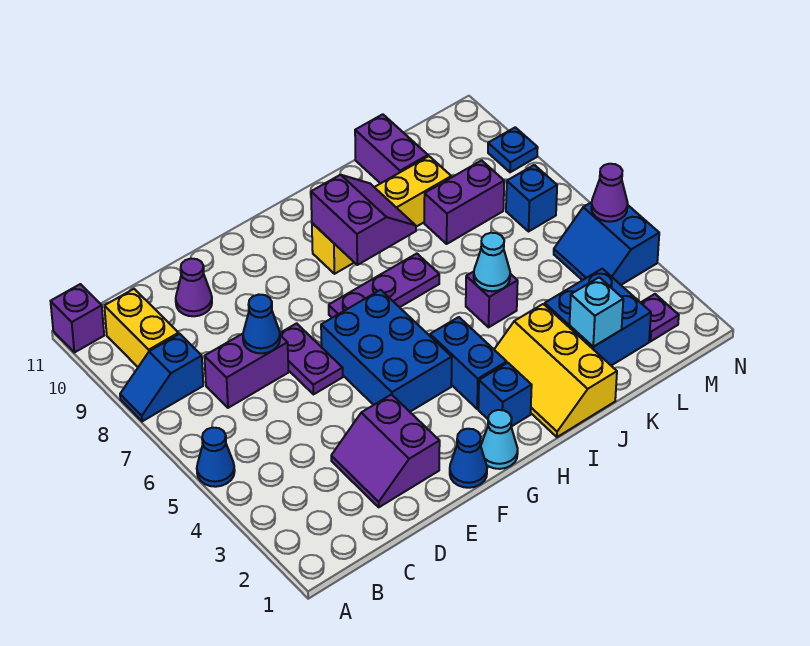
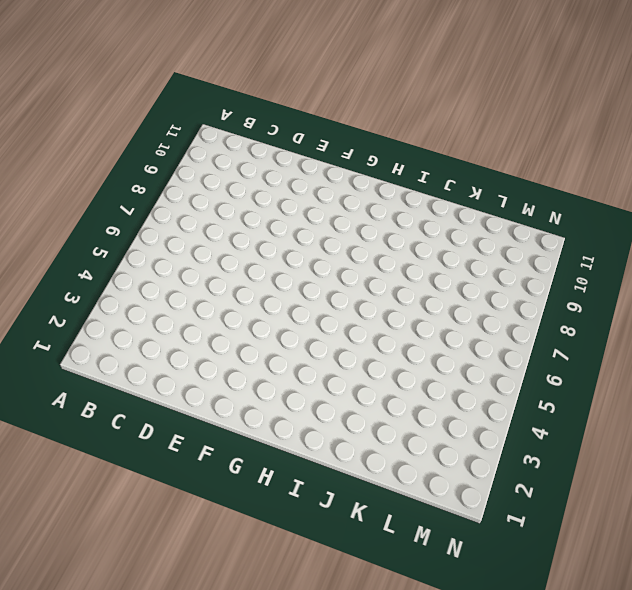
none -> blue 1x1 cone [197,428,235,487]
none -> blue 1x2 slope [120,334,203,421]
none -> purple 1x1 brick [51,284,104,352]

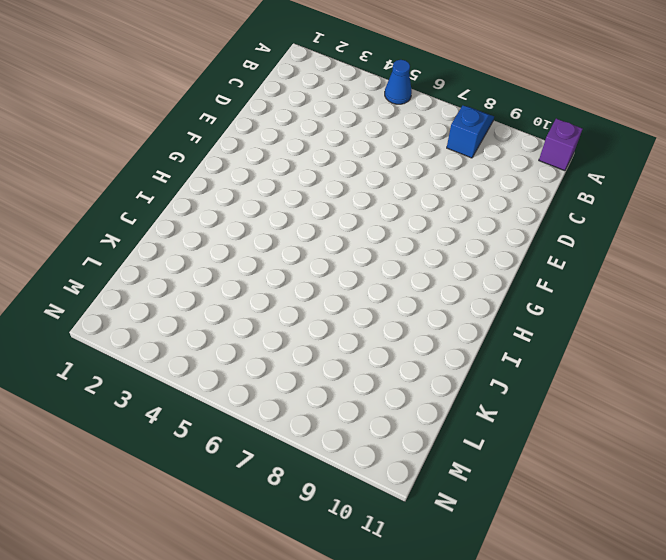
none -> yellow 1x2 brick [104,289,179,367]
none -> purple 1x2 brick [204,334,289,408]
none -> purple 2x2 slope [331,395,440,507]

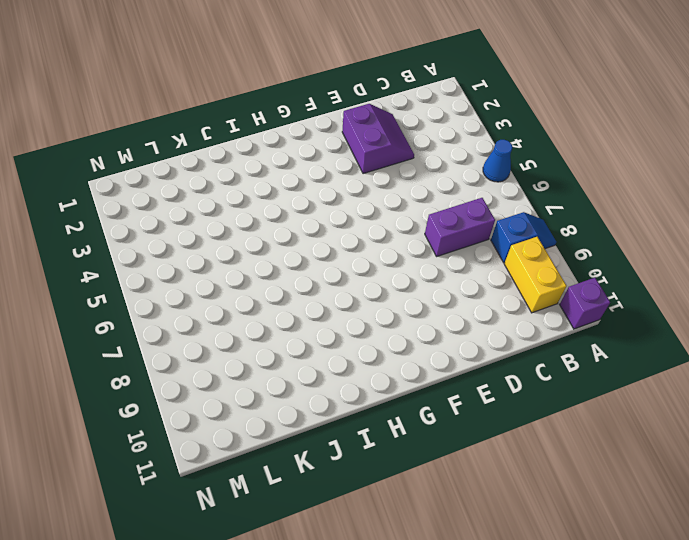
none -> purple 1x1 cone [176,259,212,316]
none -> purple 1x2 plate [280,323,343,394]
none -> blue 1x1 cone [450,429,487,488]

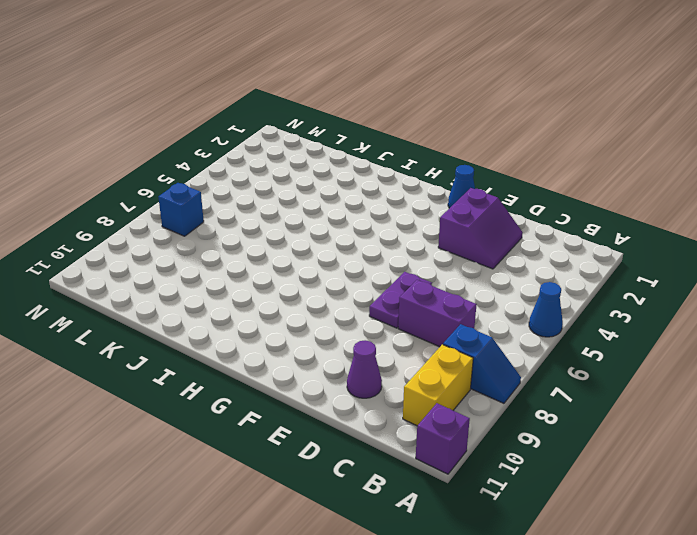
none -> blue 2x3 brick [321,290,452,412]
none -> cyan 1x1 cone [481,410,518,469]
none -> purple 1x3 plate [329,254,439,318]

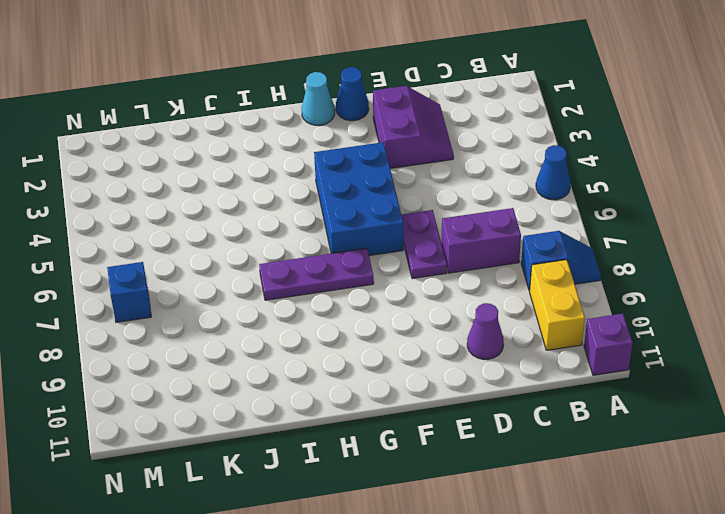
none -> blue 1x1 brick [478,363,532,427]
none -> blue 1x2 brick [430,317,507,409]
none -> yellow 1x4 brick [312,156,451,274]

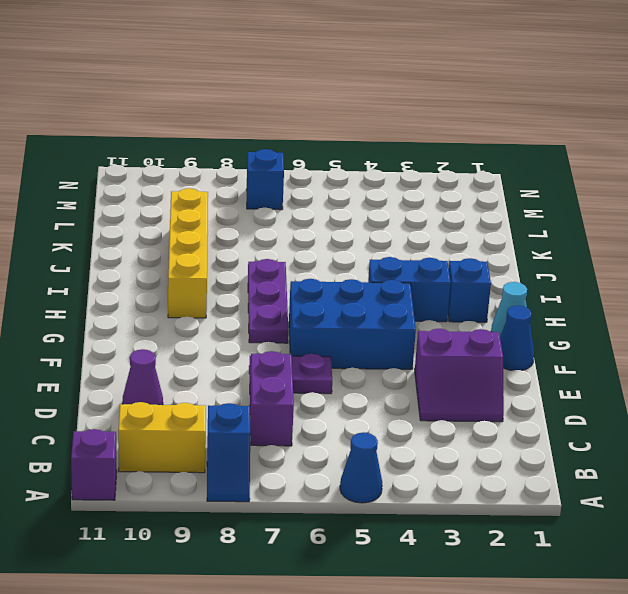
none -> yellow 2x3 slope [494,304,617,437]
none -> purple 1x1 brick [466,272,518,327]
none -> blue 2x2 brick [545,269,651,366]

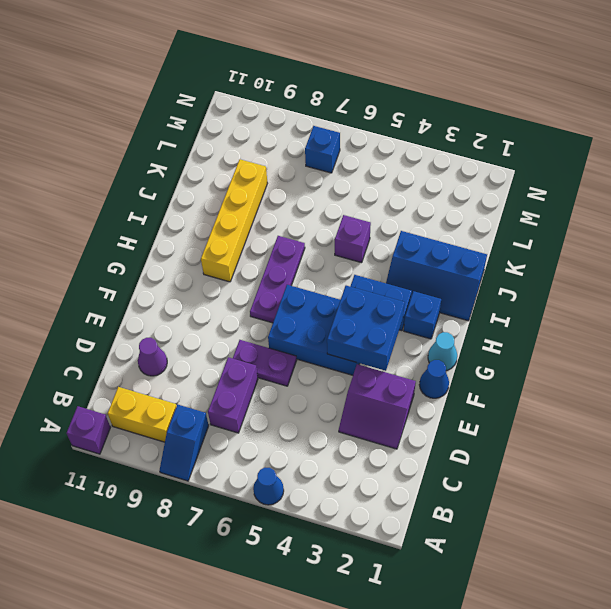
blue 2x2 brick [327,286,405,371] -> blue 2x2 brick moved to [545,269,651,366]
blue 2x3 slope [386,231,487,321] -> yellow 2x3 slope [494,304,617,437]
none -> purple 1x2 brick [424,160,504,244]
none -> purple 1x2 brick [355,114,428,183]
none -> purple 1x1 plate [641,294,679,341]

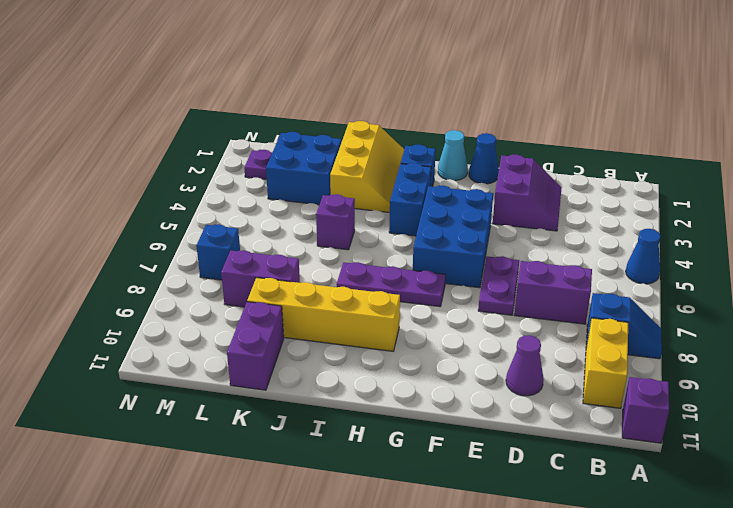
none -> blue 2x2 slope [554,202,659,285]
none -> blue 1x1 plate [488,127,538,172]
none -> blue 1x1 cone [243,295,280,353]

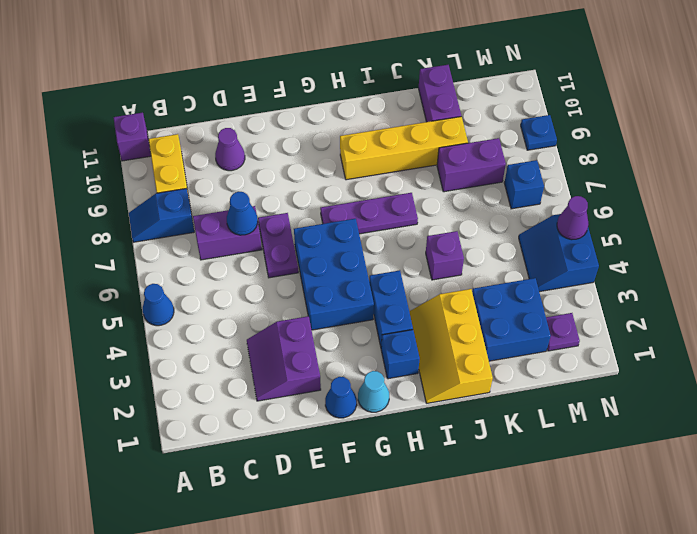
none -> purple 2x2 slope [311,175,416,265]
none -> cyan 1x1 cone [474,233,510,291]
none -> cyan 1x1 brick [570,277,623,347]

